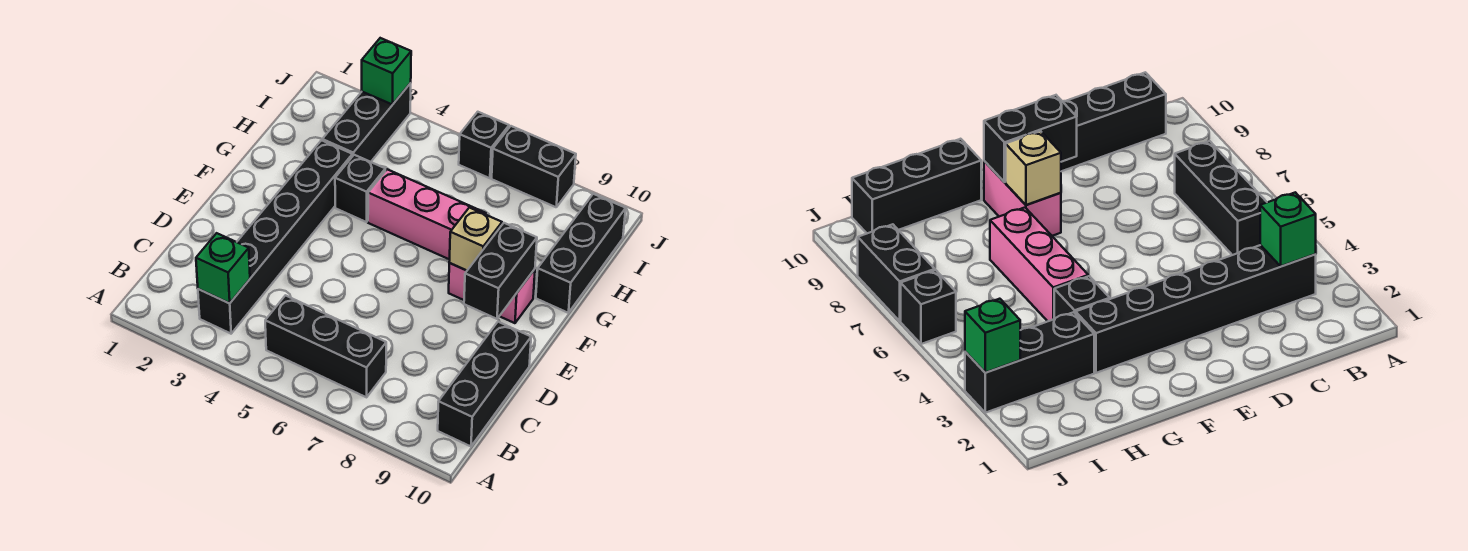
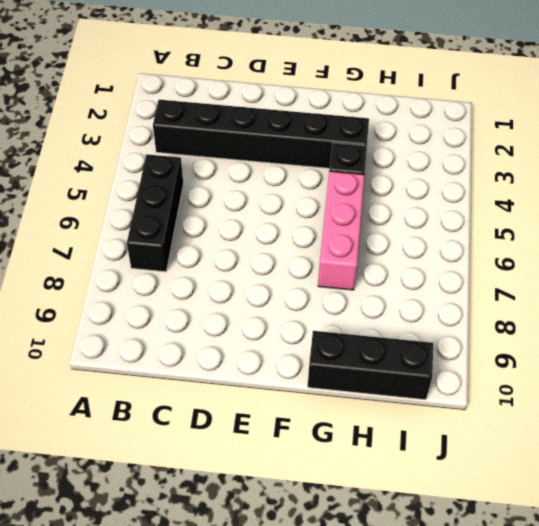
none -> black 1x3 brick [438,322,531,446]
none -> pink 1x2 brick [449,263,535,323]
none -> black 1x3 brick [322,83,411,162]

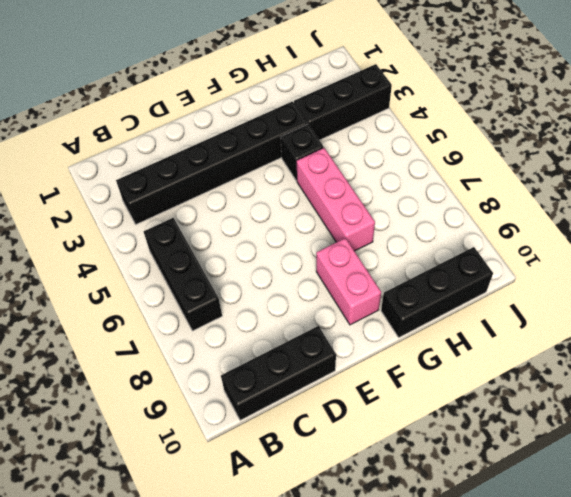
none -> black 1x1 brick [459,112,509,178]
none -> black 1x2 brick [492,126,576,207]
none -> green 1x1 brick [196,233,250,303]

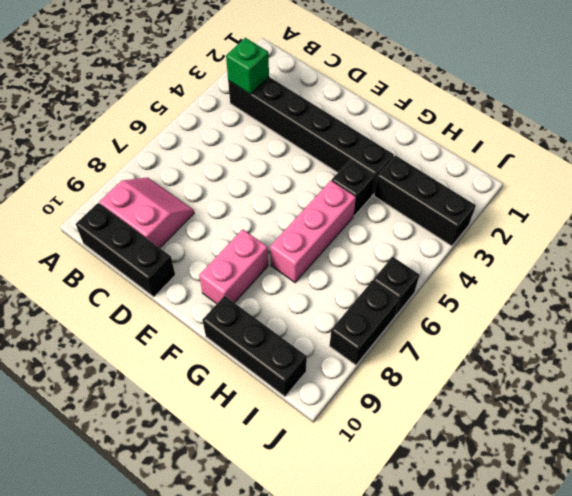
pink 2x2 slope [99,178,194,248] -> none
none -> black 1x3 brick [265,295,386,397]
none -> black 1x2 brick [464,223,537,319]
none -> tan 1x1 brick [449,208,502,271]

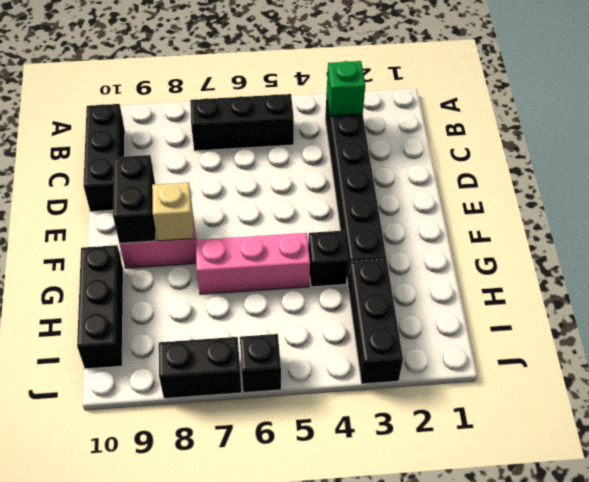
none -> green 1x1 brick [362,38,411,105]

